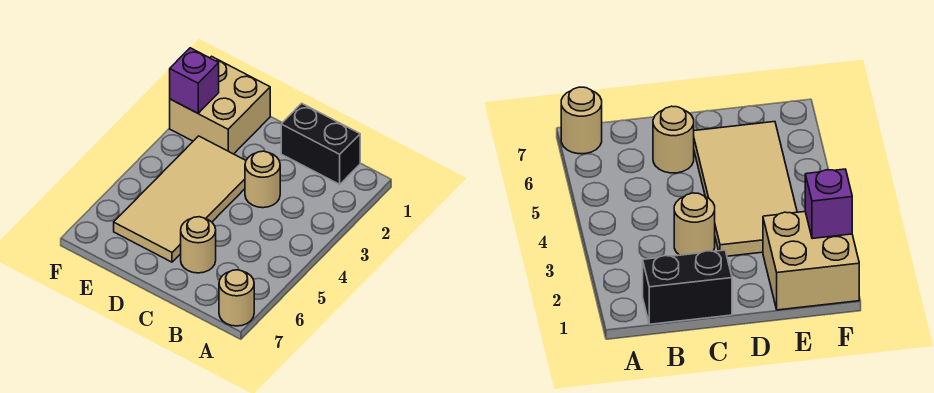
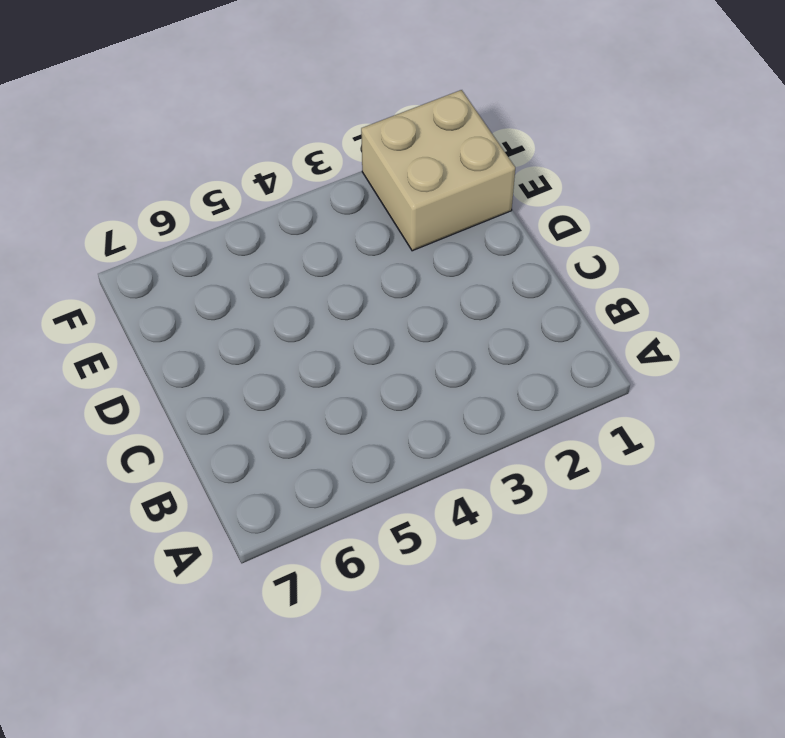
none -> tan 1x1 round brick [219,270,254,326]
none -> black 1x2 brick [281,103,360,184]

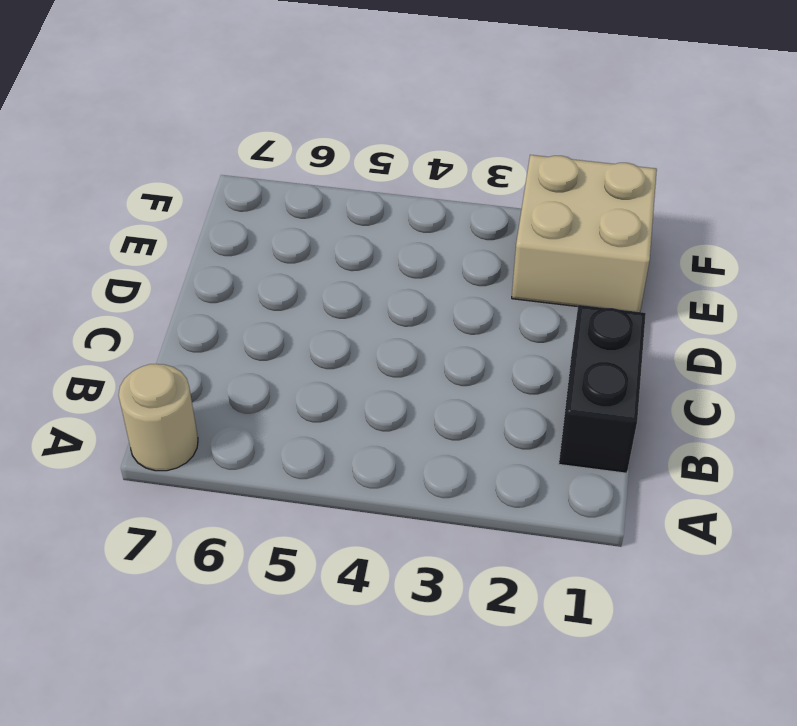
none -> tan 1x1 round brick [245,151,280,208]
none -> tan 1x1 round brick [181,217,216,273]

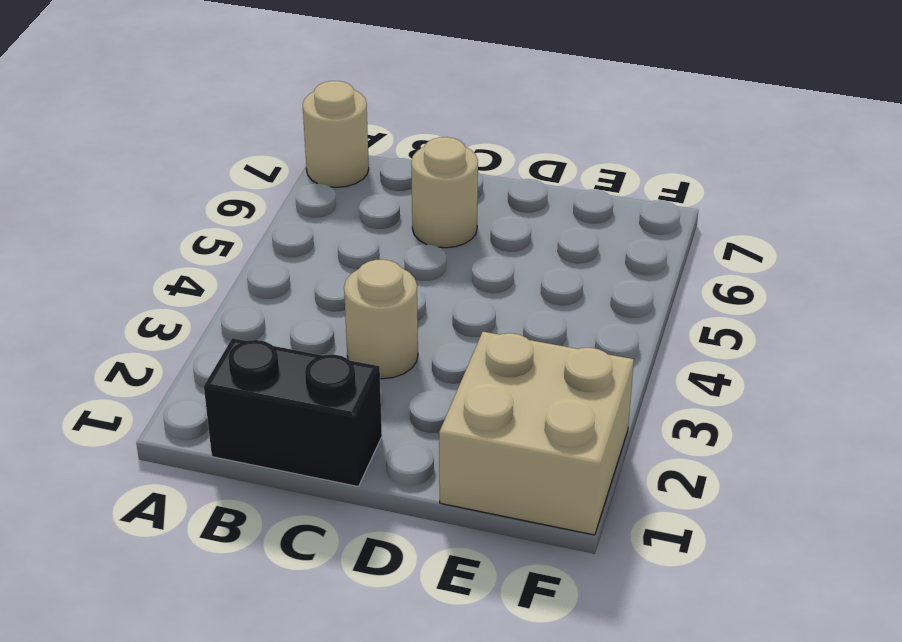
none -> tan 2x4 tile [114,136,246,262]
none -> purple 1x1 brick [170,48,219,113]

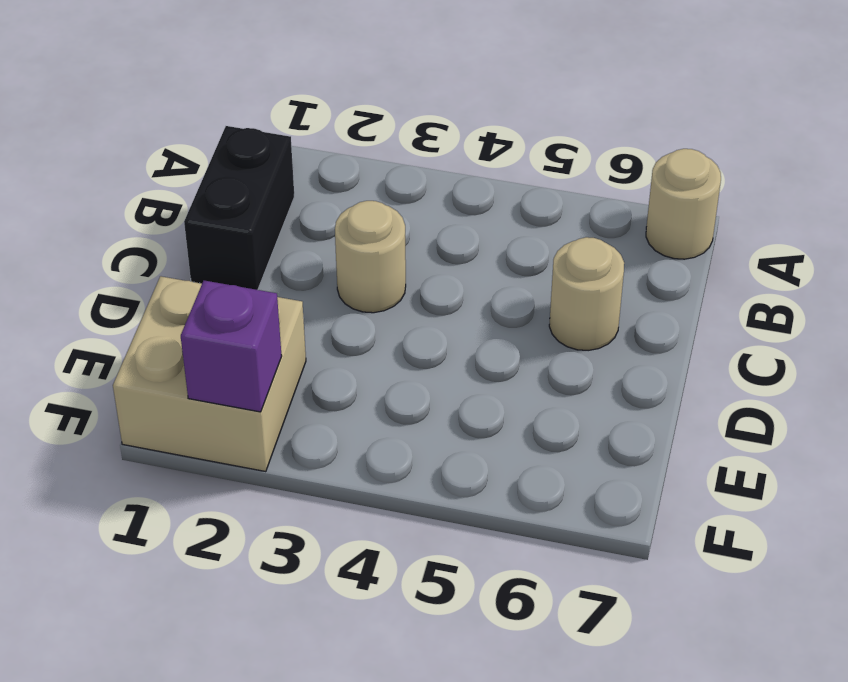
none -> tan 2x4 tile [114,136,246,262]

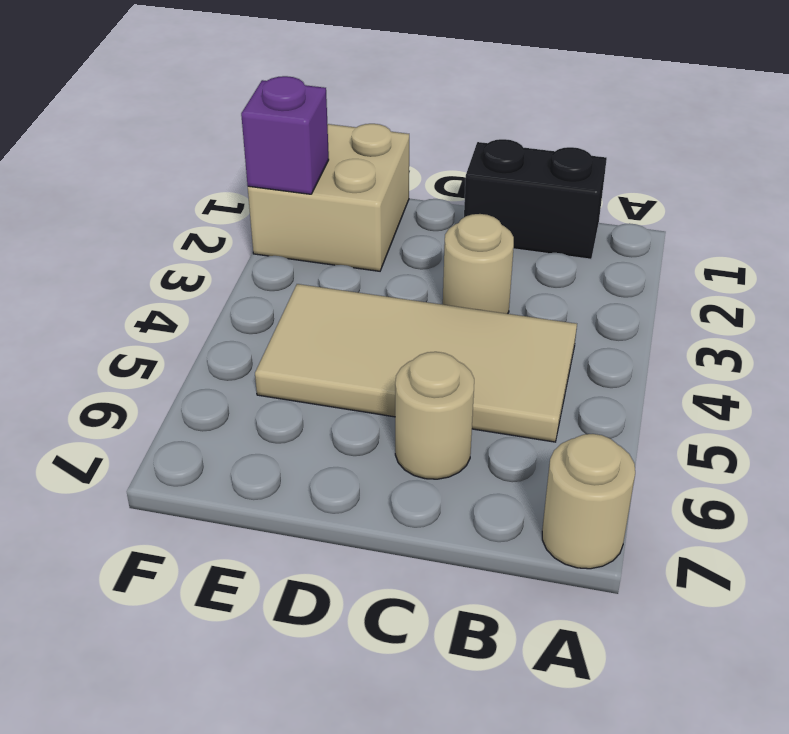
tan 2x4 tile [255,284,577,442] -> tan 2x4 tile turned to [114,136,246,262]

